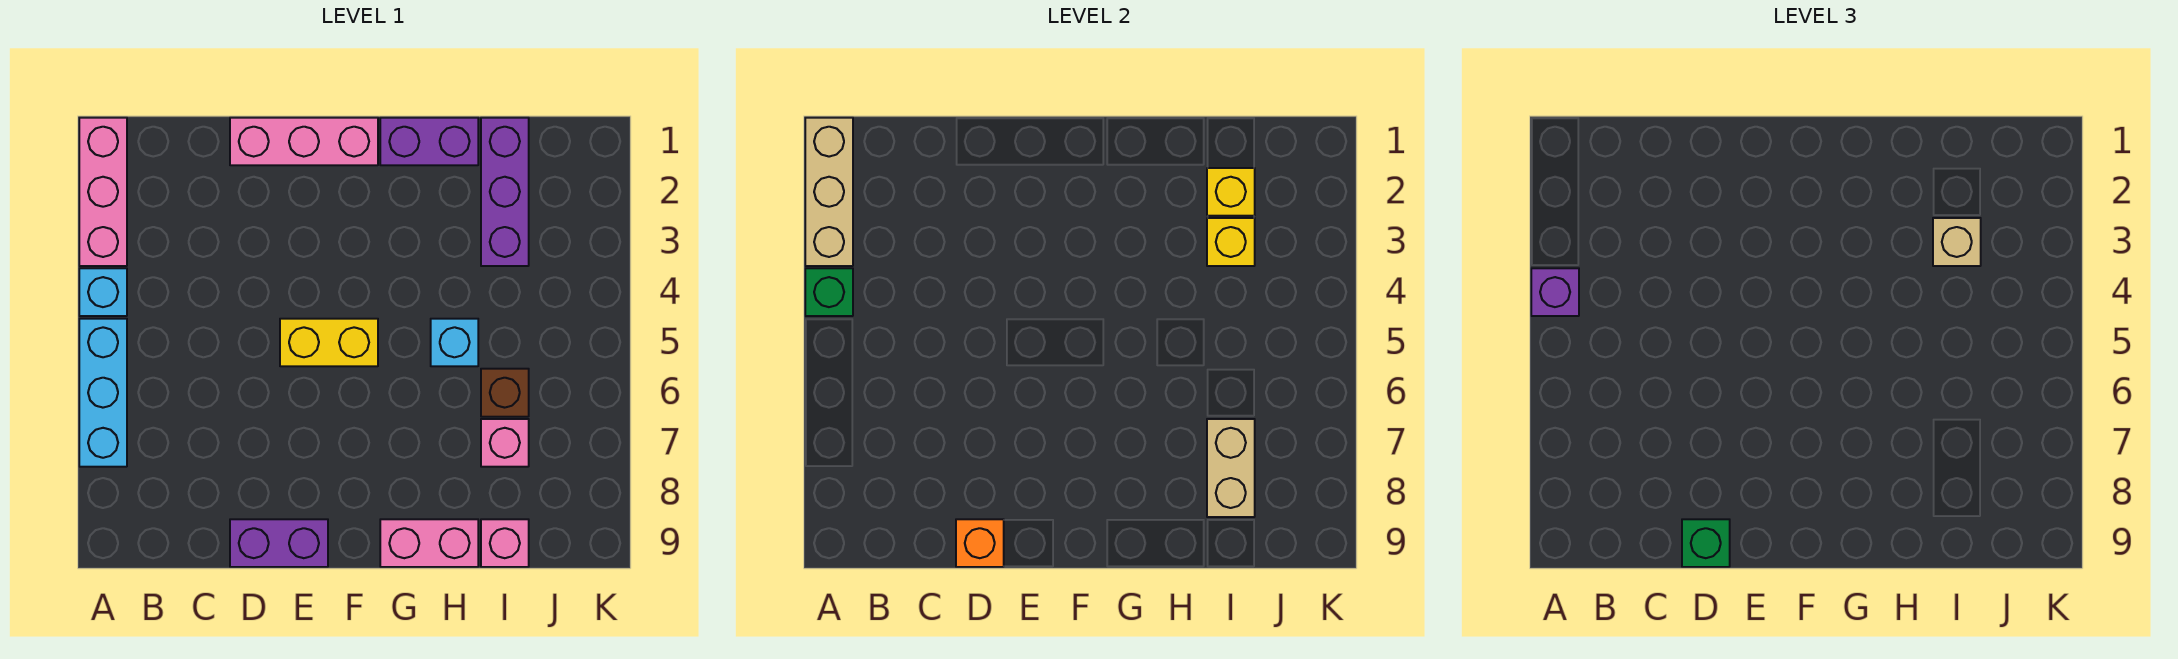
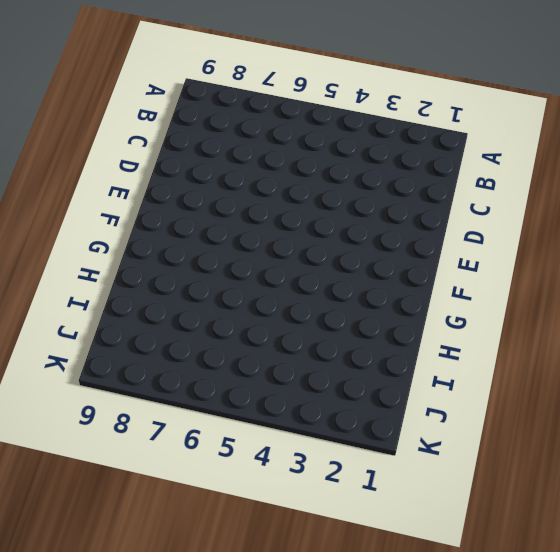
none -> pink 1x3 brick [79,118,127,266]
none -> cyan 1x1 brick [79,268,127,316]
none -> cyan 1x3 brick [79,319,127,467]

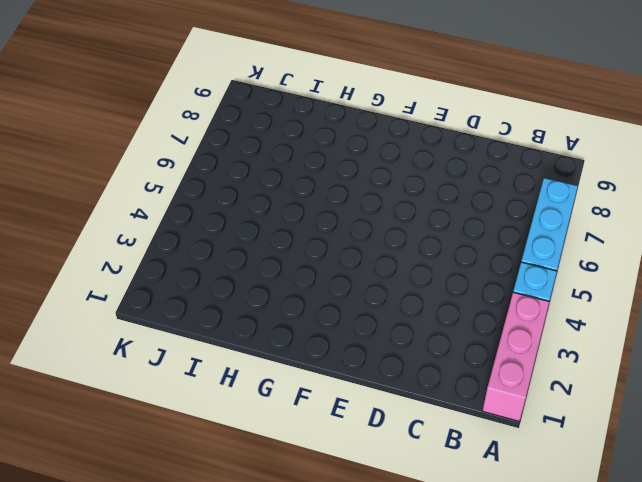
none -> pink 1x3 brick [230,118,378,165]
none -> purple 1x2 brick [230,519,328,567]
none -> yellow 1x2 brick [280,319,378,366]

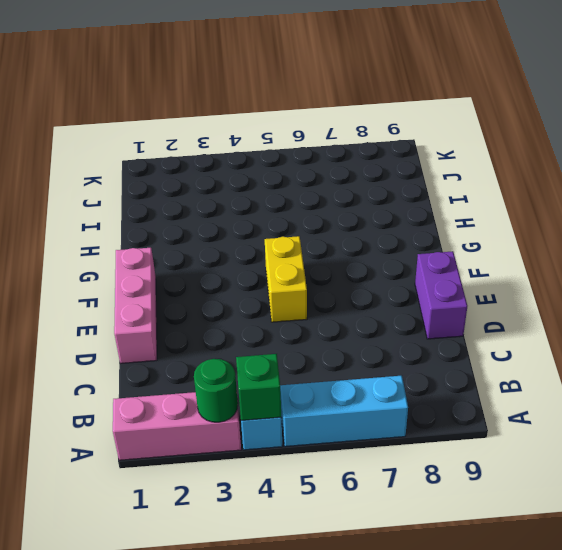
green 1x1 round brick [194,359,238,422] -> tan 1x3 brick [805,118,853,266]
none -> purple 1x2 brick [380,118,478,165]
none -> pink 1x2 brick [380,519,478,567]
none -> cyan 1x1 brick [431,319,478,366]

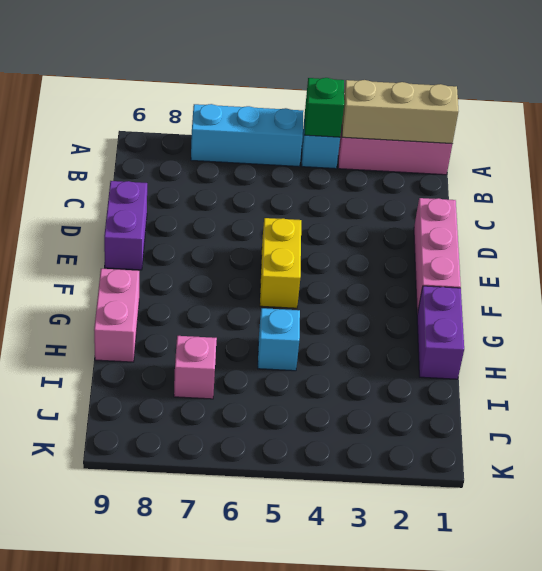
none -> purple 1x3 brick [481,118,529,266]
none -> brown 1x1 brick [481,369,529,417]
none -> pink 1x1 brick [481,519,529,567]

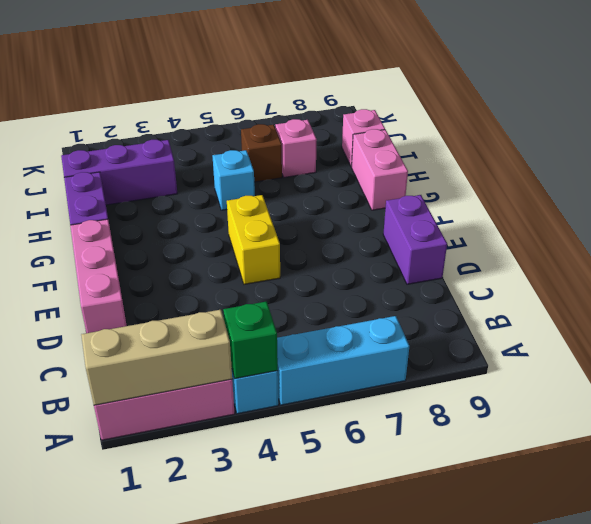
none -> orange 1x1 brick [956,519,1004,567]
none -> yellow 1x1 brick [1207,168,1255,216]
none -> yellow 1x1 brick [1207,218,1255,266]

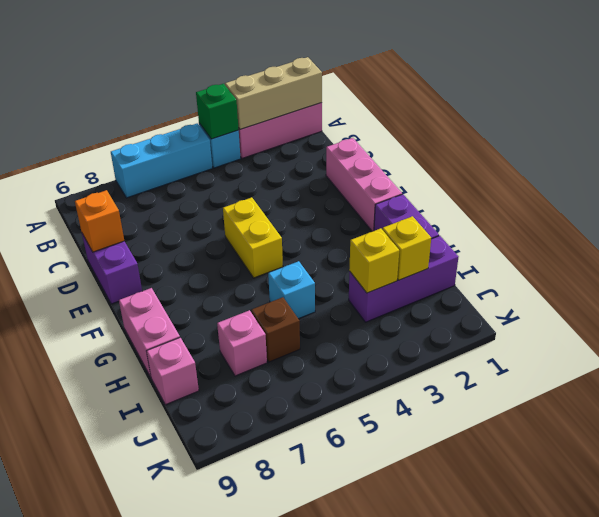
none -> tan 1x2 brick [1207,419,1255,517]
none -> purple 1x1 brick [1531,268,1579,316]
none -> green 1x1 brick [1682,519,1730,567]

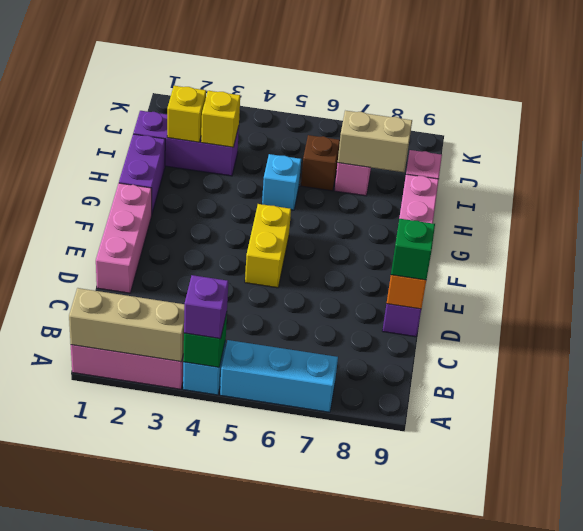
none -> tan 1x1 brick [1933,218,1981,266]

